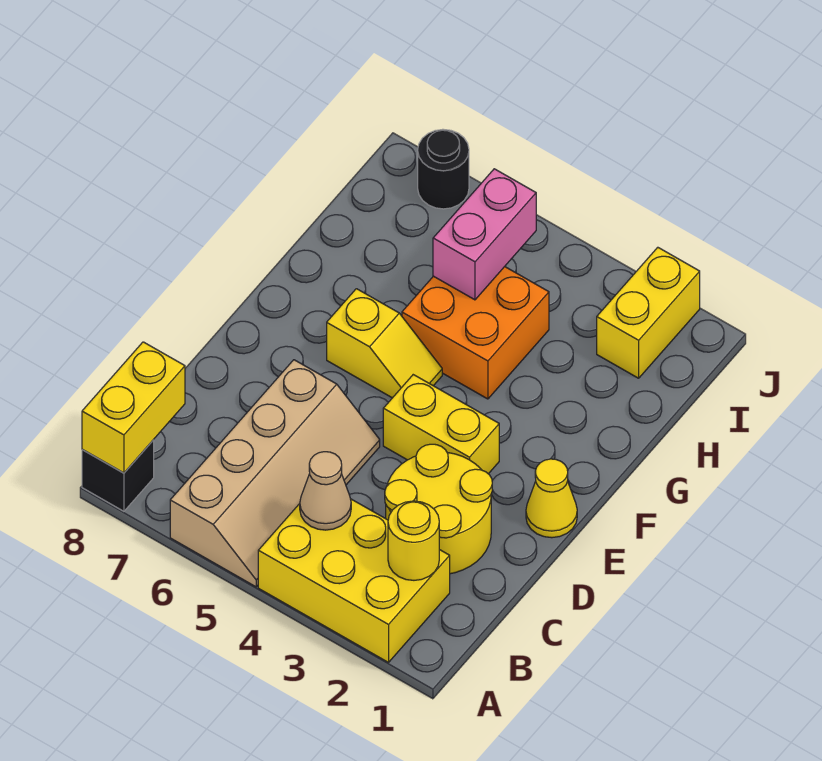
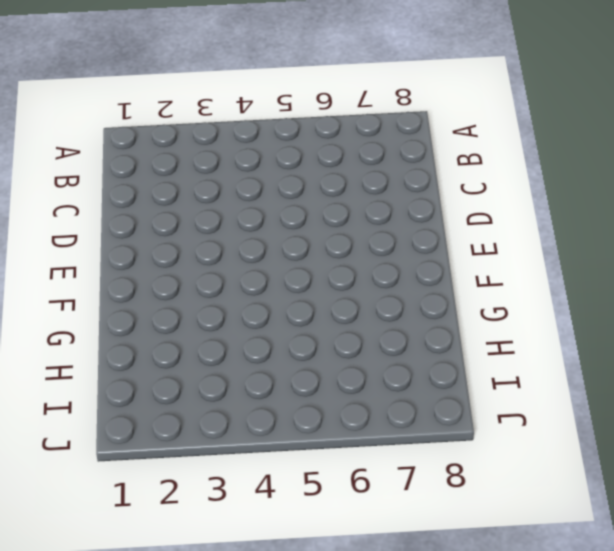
none -> yellow 2x3 brick [258,499,450,662]
none -> tan 2x4 slope [170,360,380,587]
none -> black 1x1 brick [82,440,154,511]

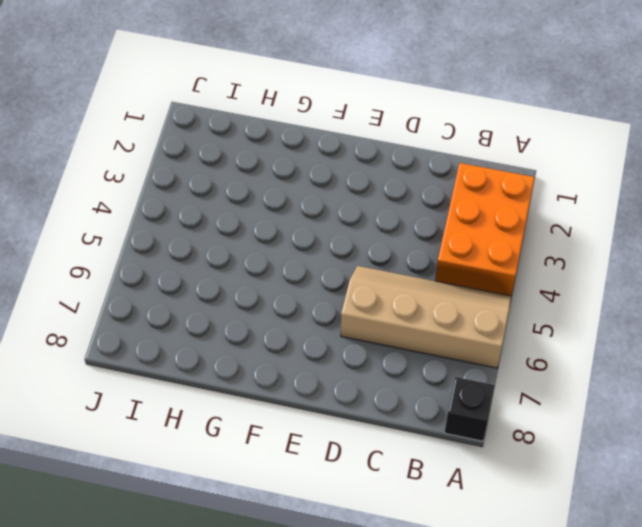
orange 2x3 brick [435,163,535,296] -> yellow 2x3 brick [258,499,450,662]
none -> yellow 2x2 round brick [385,444,492,574]
none -> yellow 1x1 cone [526,459,577,538]
none -> yellow 1x2 brick [383,375,499,474]

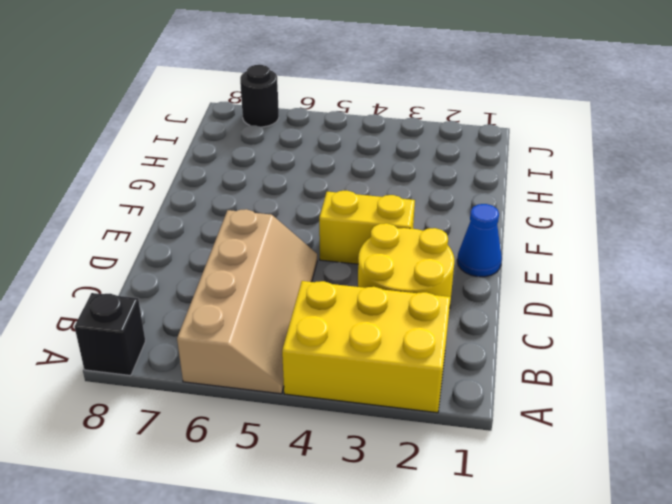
blue 1x1 cone [457,204,502,277] -> yellow 1x1 cone [526,459,577,538]
none -> yellow 1x2 slope [327,289,442,398]
none -> orange 2x2 brick [402,267,549,399]
none -> yellow 1x2 brick [597,247,700,378]

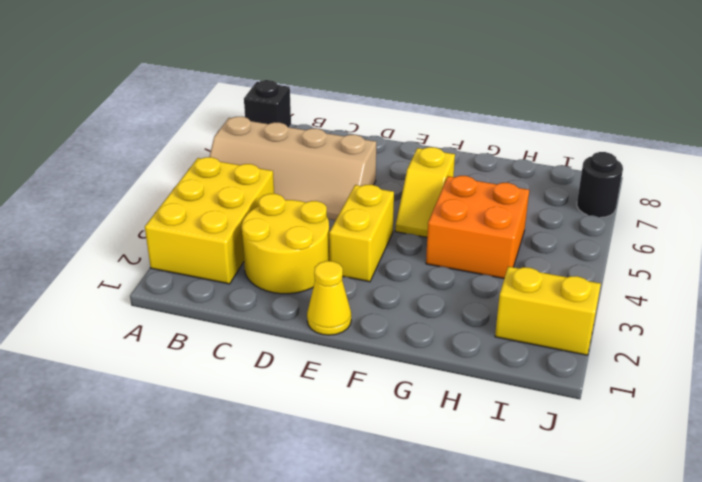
none -> yellow 1x2 brick [82,342,185,473]
none -> yellow 1x1 round brick [388,501,439,580]
none -> tan 1x1 cone [300,452,351,530]

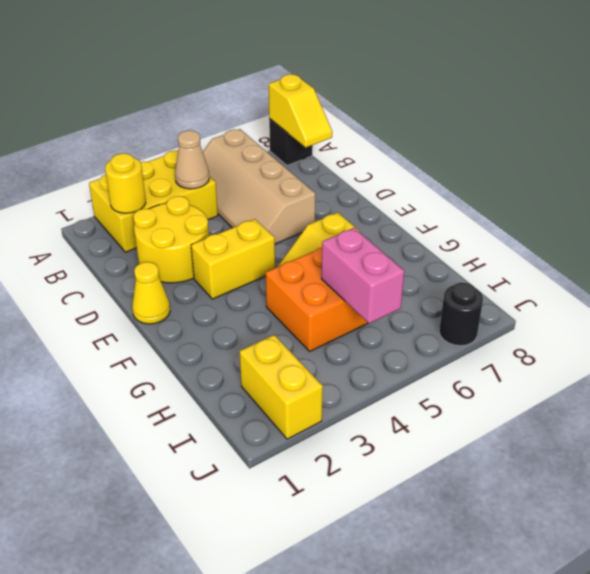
yellow 1x2 slope [269,74,332,147] -> yellow 1x2 brick [82,342,185,473]

